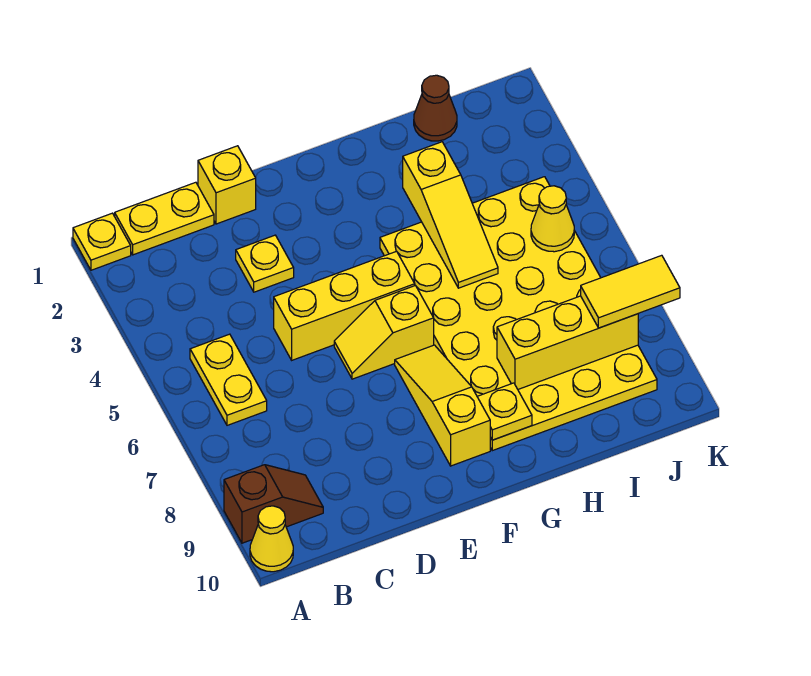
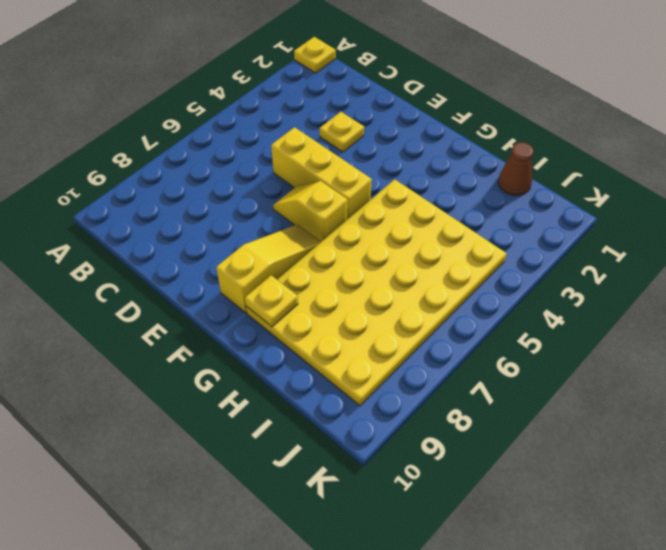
none -> brown 1x2 slope [224,465,323,543]
none -> yellow 1x1 cone [250,506,293,572]
none -> yellow 1x2 plate [115,182,214,255]

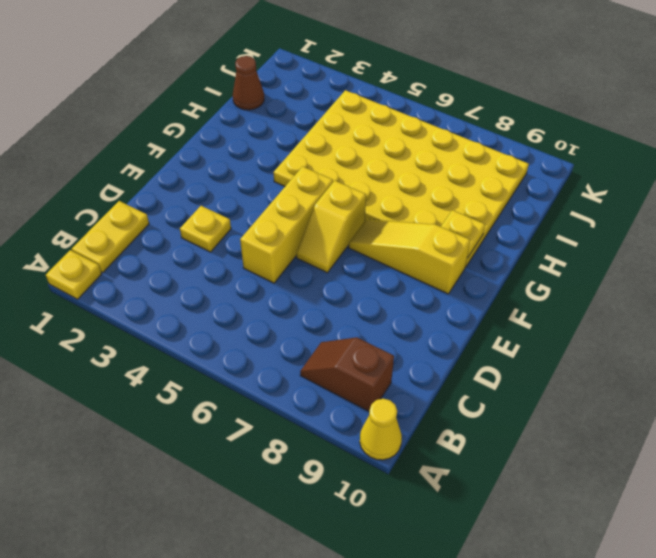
brown 1x2 slope [300,337,394,411] -> brown 1x2 slope turned to [224,465,323,543]
none -> yellow 1x2 plate [190,334,267,425]
none -> yellow 1x1 brick [198,146,256,224]
none -> yellow 1x3 slope [403,142,498,288]

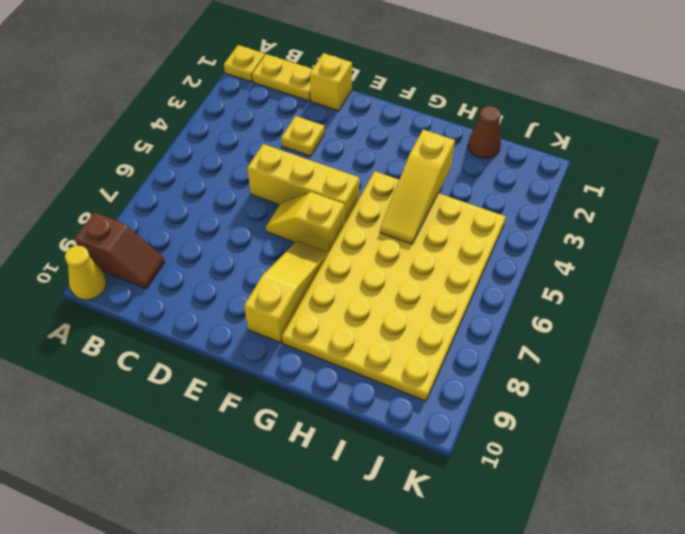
none -> yellow 1x2 plate [190,334,267,425]
none -> yellow 1x1 plate [477,383,532,440]
none -> yellow 1x3 brick [497,296,638,389]

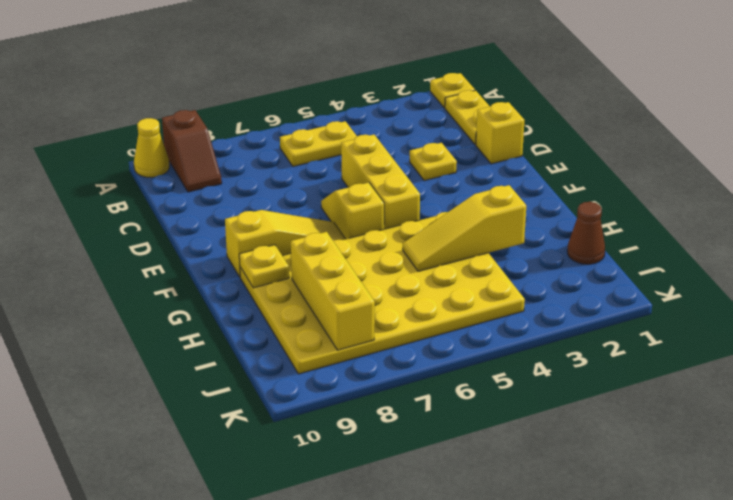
none -> yellow 1x1 cone [531,186,574,252]
none -> yellow 1x2 tile [581,255,680,328]

